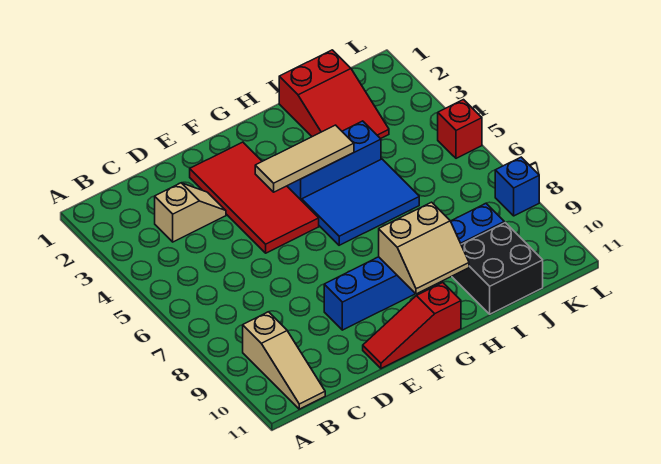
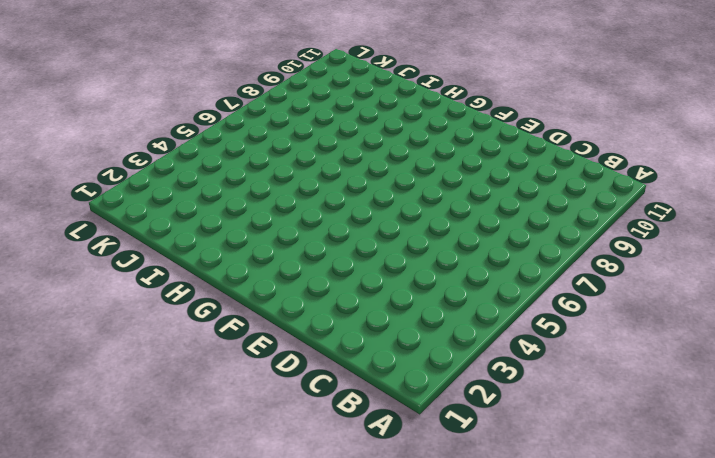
none -> tan 1x3 slope [243,312,325,409]
none -> tan 1x2 slope [155,183,226,242]
none -> red 2x4 tile [190,142,319,253]

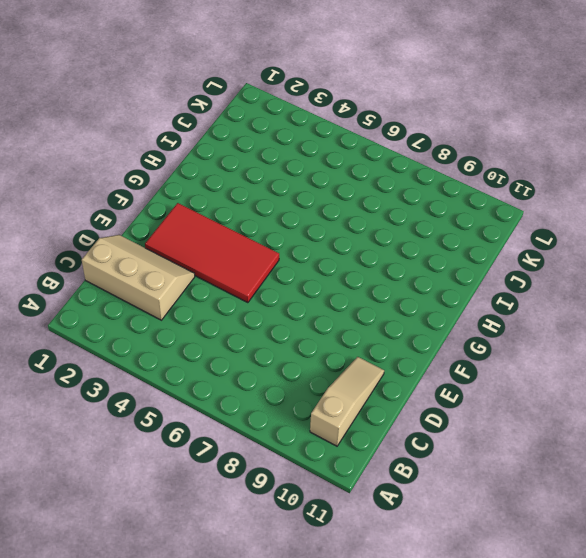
tan 1x3 slope [310,357,384,446] -> tan 1x3 slope turned to [243,312,325,409]
tan 2x3 slope [82,235,195,320] -> tan 1x2 slope [155,183,226,242]
none -> blue 1x6 brick [324,203,504,330]
none -> red 1x3 slope [363,282,461,368]
none -> blue 1x3 brick [287,121,381,201]

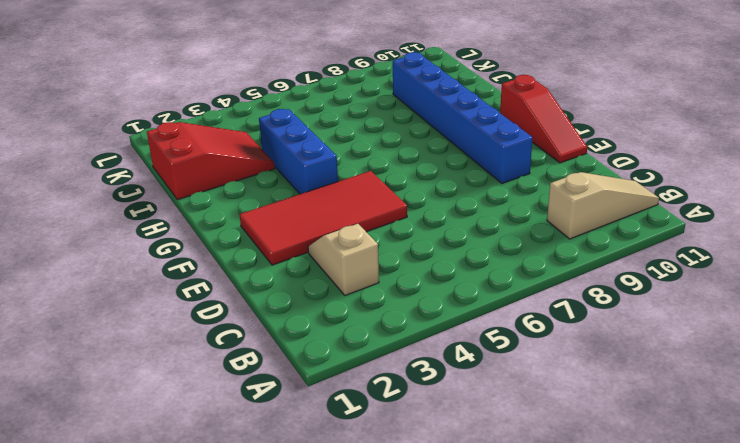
none -> blue 2x3 tile [302,159,419,245]
none -> black 2x2 brick [452,223,543,314]
none -> red 1x1 brick [438,100,482,158]

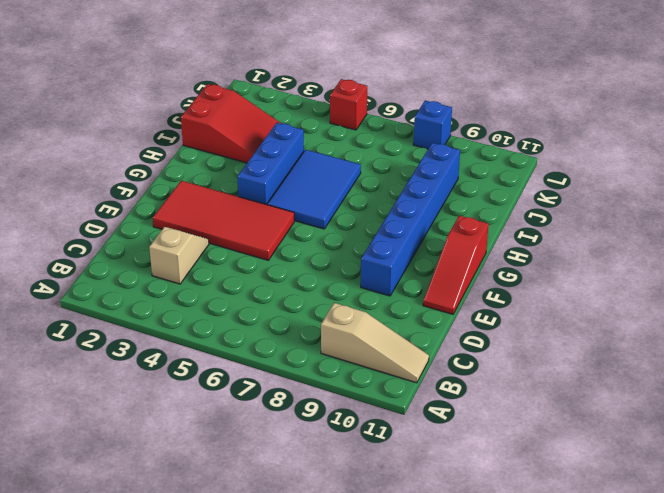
none -> black 2x2 brick [452,223,543,314]
none -> tan 1x3 tile [255,125,354,192]
none -> tan 2x2 slope [379,202,469,294]

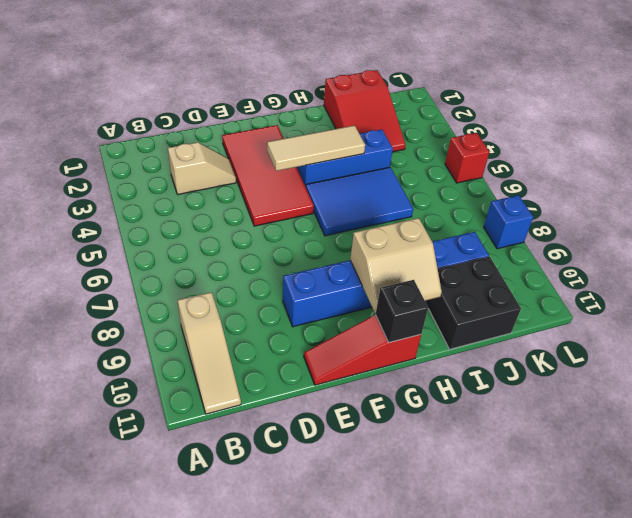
black 1x1 brick [376,280,428,342] -> none

